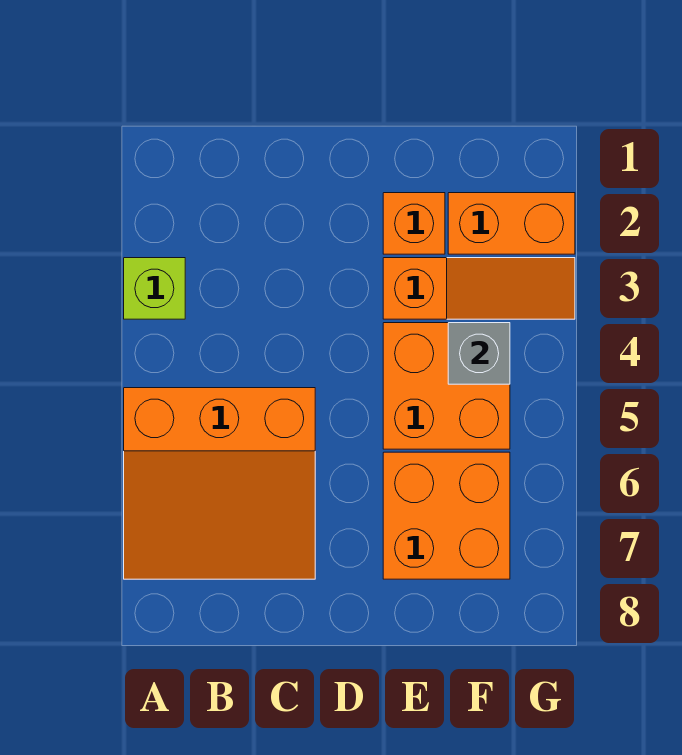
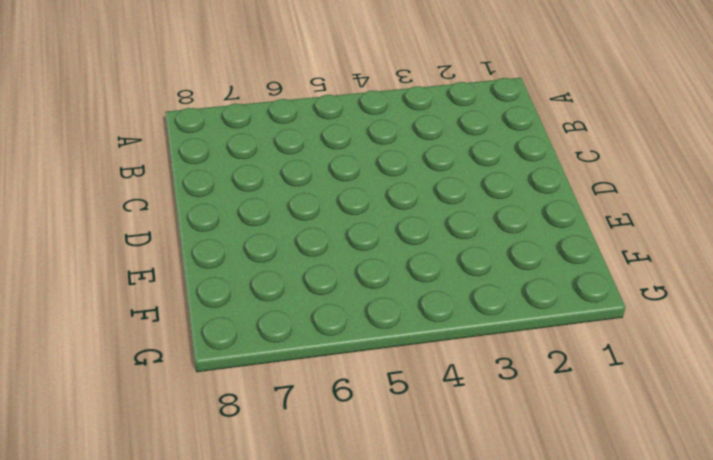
none -> lime 1x1 brick [124,258,185,319]
none -> orange 3x3 slope [124,388,315,579]

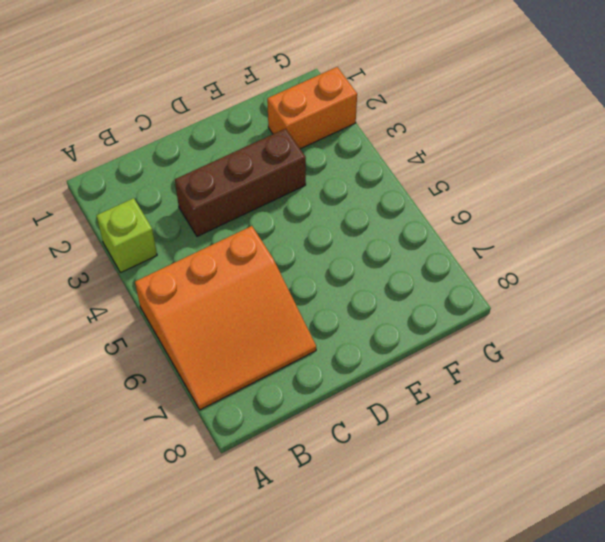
brown 1x3 brick [175,128,306,236] -> orange 1x3 slope [383,258,575,319]
none -> orange 1x1 brick [383,193,445,254]
none -> orange 2x2 brick [383,323,510,449]

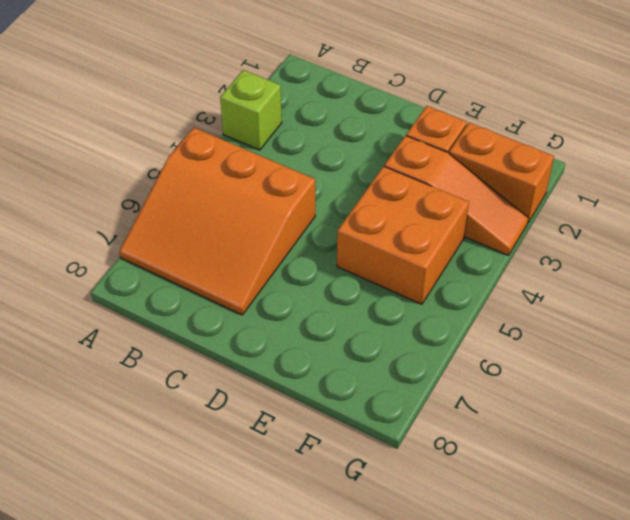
none -> orange 2x2 brick [383,452,510,579]
none -> grey 1x1 brick [448,323,510,384]

